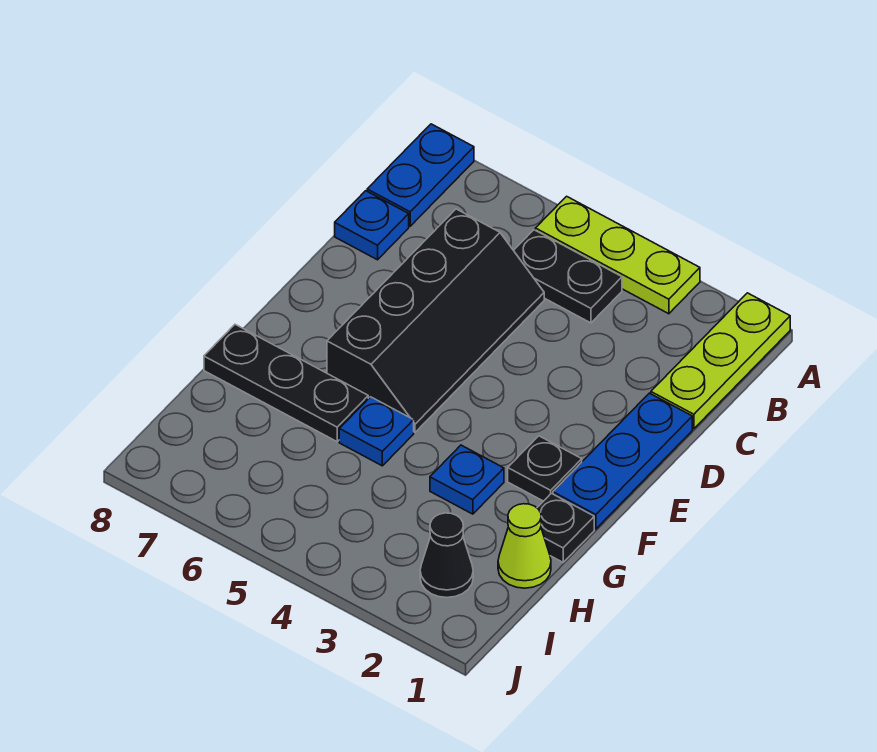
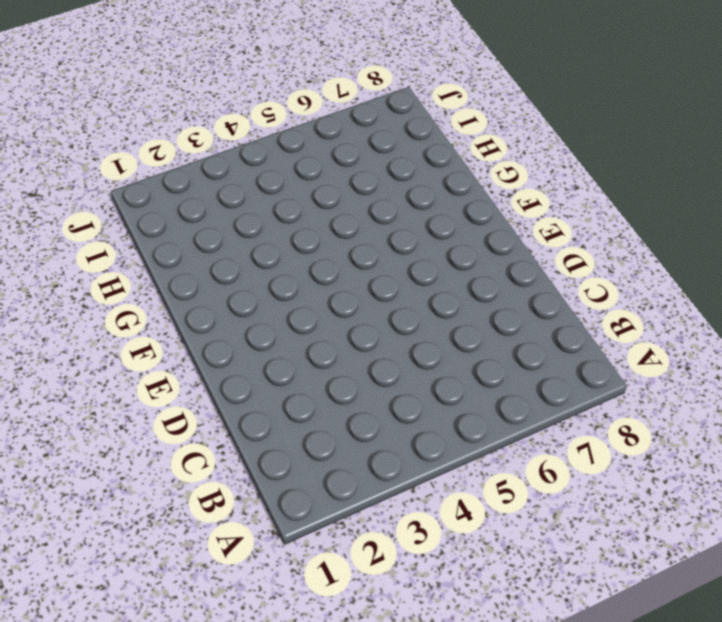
none -> lime 1x3 plate [651,293,790,429]
none -> lime 1x3 plate [535,196,700,314]
none -> blue 1x2 plate [367,124,474,226]

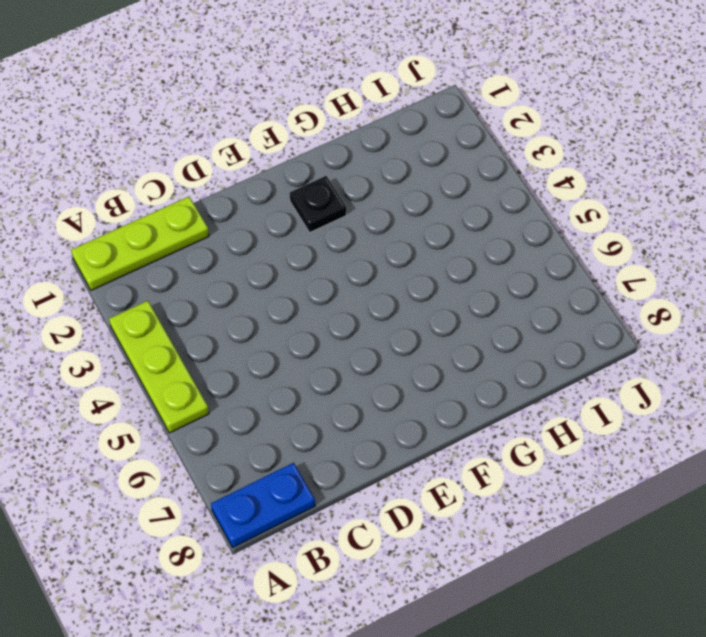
none -> black 1x2 plate [513,230,622,323]
none -> black 2x4 slope [327,209,544,432]
none -> blue 1x1 plate [335,191,409,260]

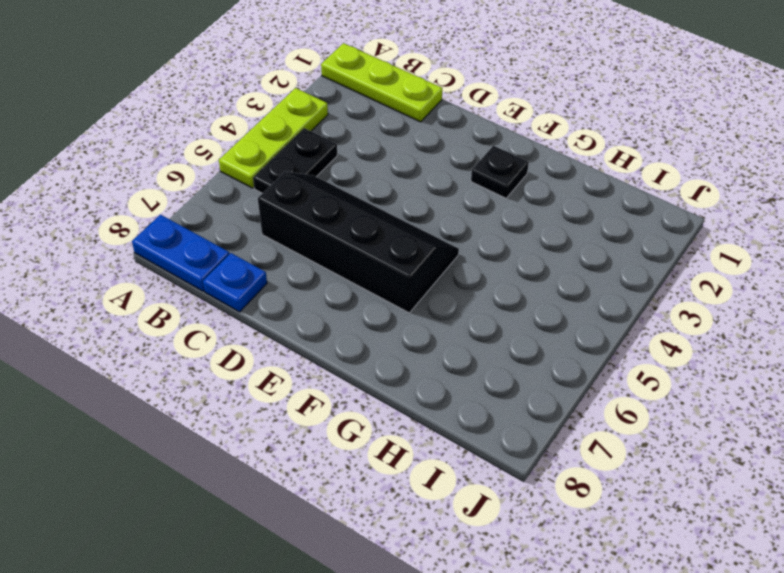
none -> blue 1x3 plate [553,393,692,529]
none -> black 1x1 plate [537,493,594,562]
none -> blue 1x1 plate [430,445,504,514]

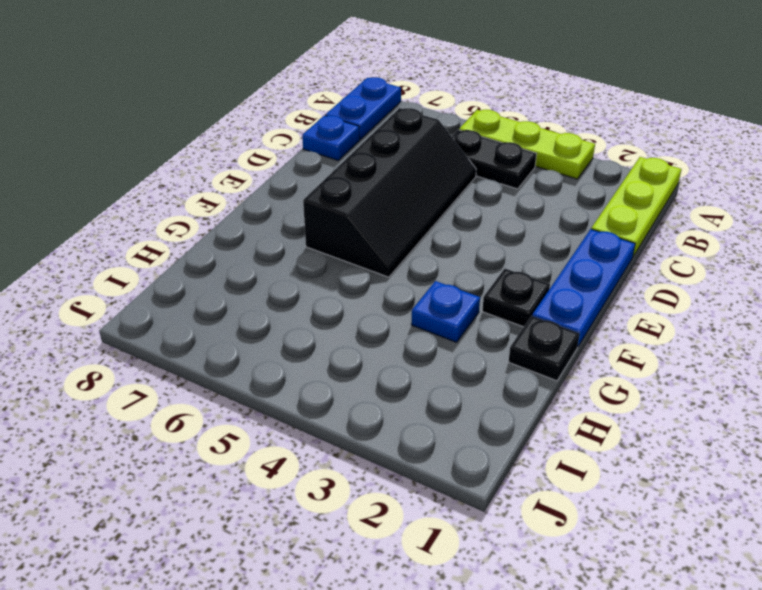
none -> blue 1x1 plate [339,397,414,466]
none -> black 1x3 plate [204,325,368,442]
none -> lime 1x1 cone [498,504,551,588]

